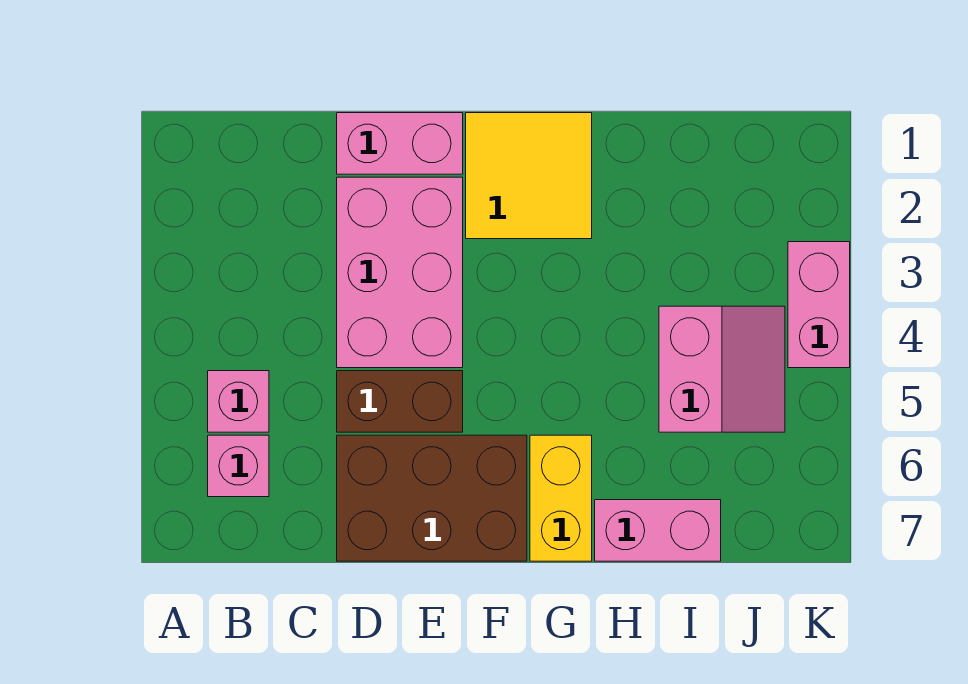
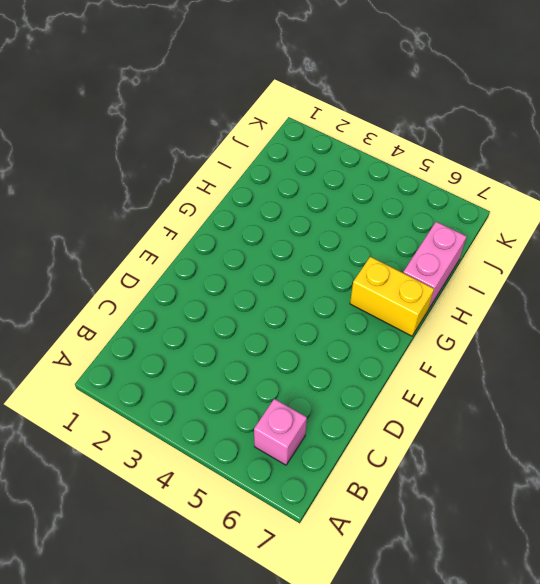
none -> pink 1x1 brick [208,371,269,432]
none -> pink 1x2 brick [337,113,463,174]

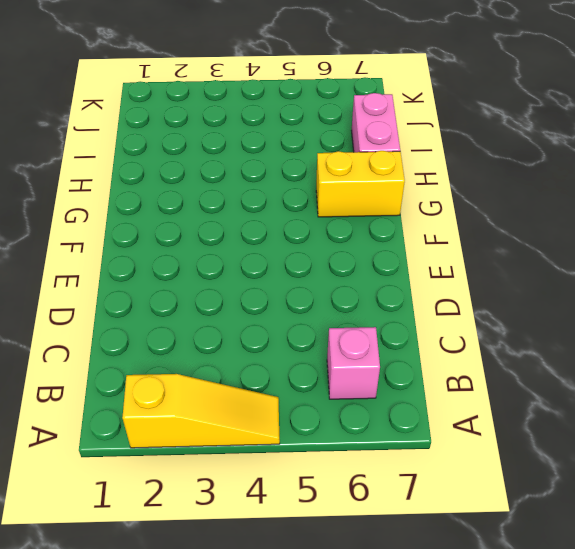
yellow 1x3 slope [122,374,280,448] -> none
none -> pink 1x1 brick [208,371,269,432]
none -> pink 1x2 brick [337,113,463,174]

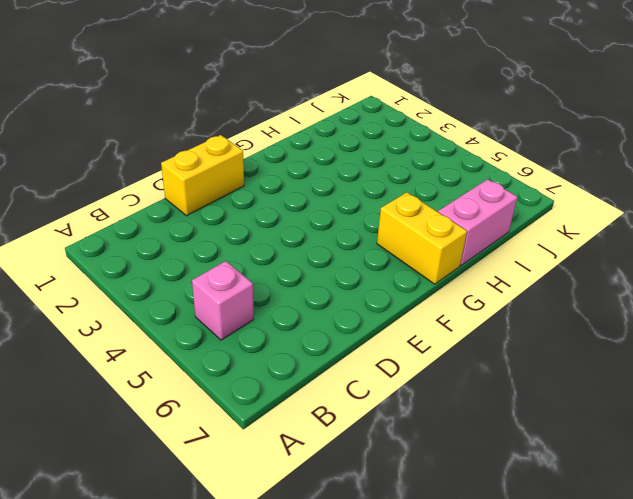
yellow 1x2 brick [161,135,244,216] -> pink 1x2 brick [337,113,463,174]
none -> pink 1x1 brick [208,435,269,497]
none -> pink 2x3 brick [337,177,463,368]

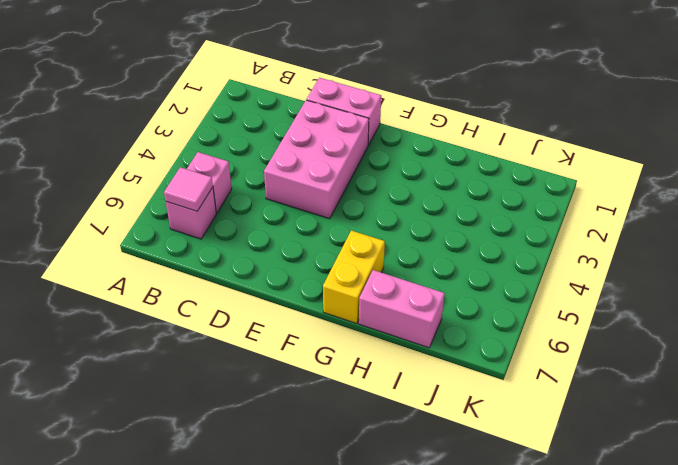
pink 1x1 tile [164,167,213,211] -> none
none -> brown 1x2 brick [337,371,463,432]
none -> brown 2x3 brick [337,435,527,561]

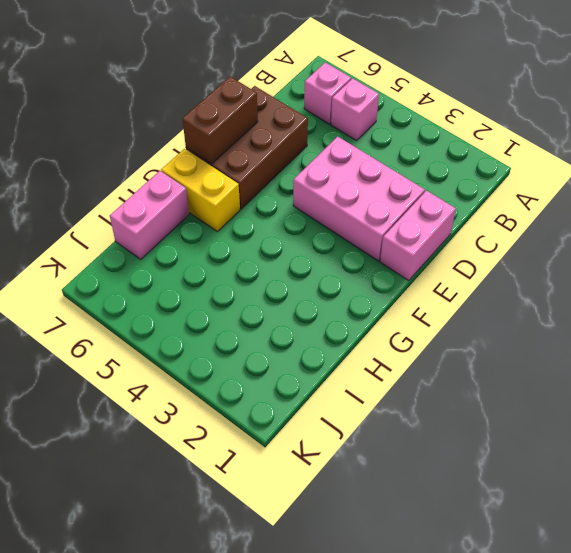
brown 1x2 brick [182,77,258,164] -> brown 1x2 brick moved to [337,371,463,432]
none -> yellow 2x2 tile [466,113,592,239]
none -> pink 2x2 slope [659,306,785,432]

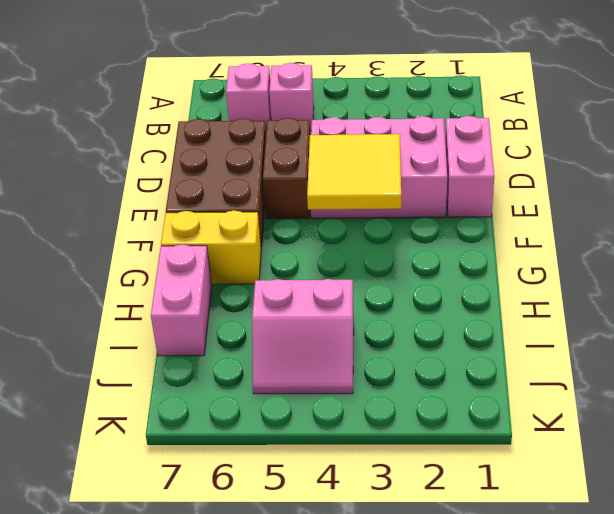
yellow 2x2 tile [307,134,401,210] -> yellow 2x2 tile moved to [466,113,592,239]
none -> pink 1x2 brick [788,242,850,368]

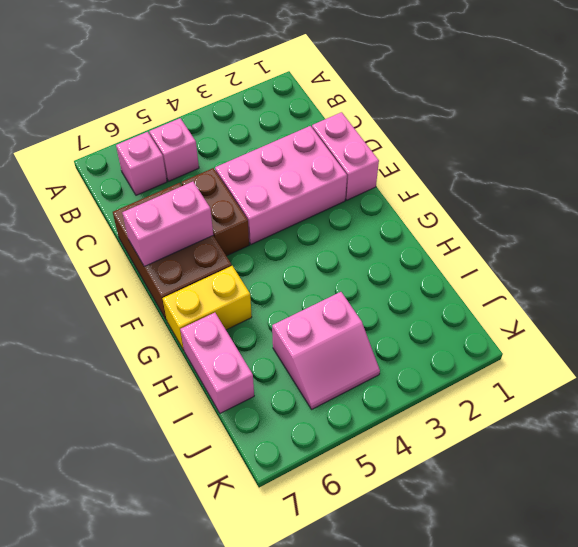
pink 1x2 brick [122,182,213,266] -> pink 1x2 brick moved to [788,242,850,368]
none -> yellow 2x2 tile [466,113,592,239]

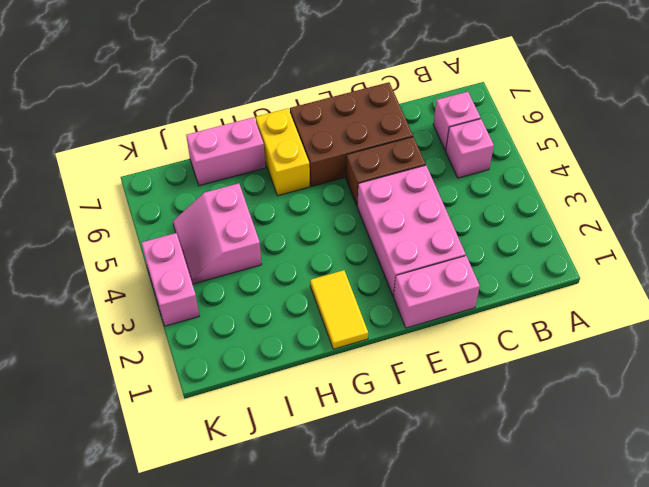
yellow 1x2 tile [310,270,368,349] -> yellow 2x2 tile [466,113,592,239]

